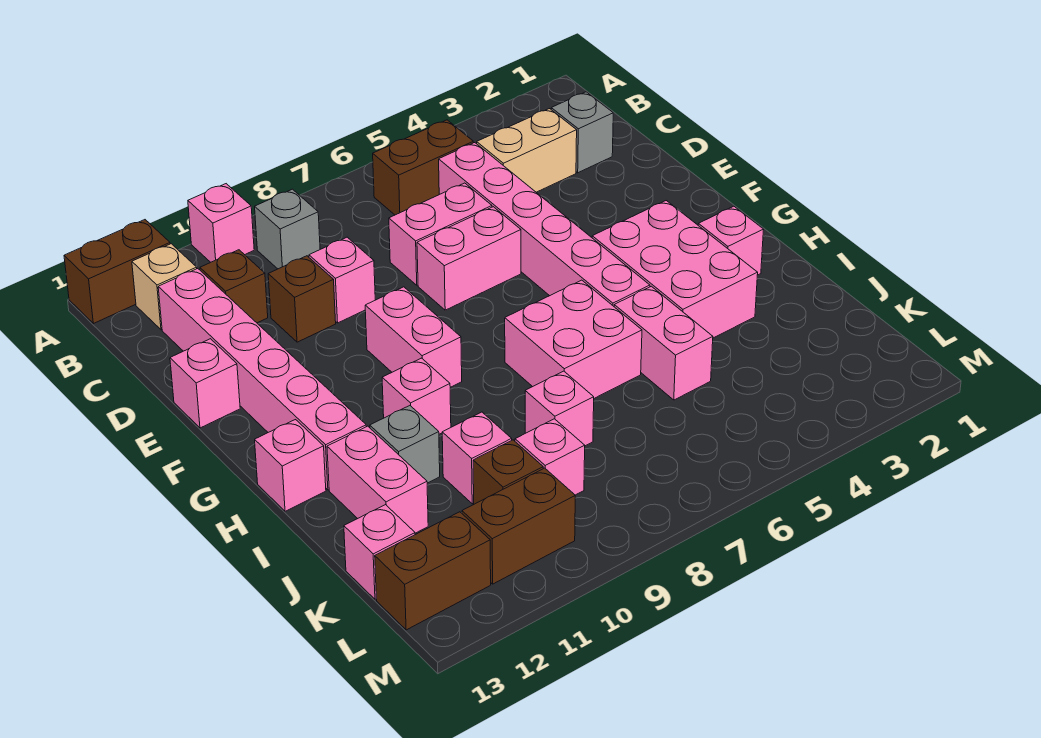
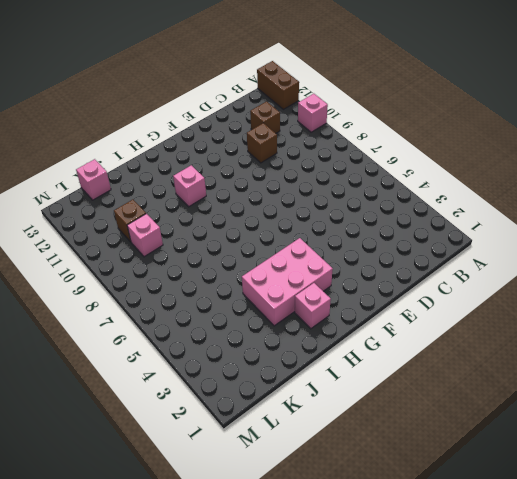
none -> brown 1x2 brick [373,120,473,215]
none -> grey 1x1 brick [255,189,320,269]
none -> tan 1x1 brick [132,244,197,330]
none -> grey 1x1 brick [551,92,613,173]

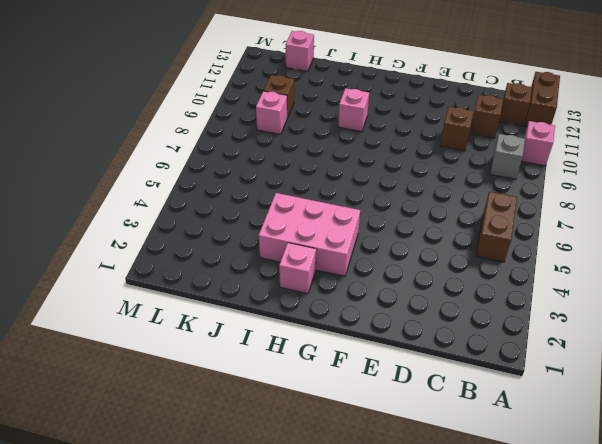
brown 1x1 brick [499,83,532,126] -> tan 1x1 brick [132,244,197,330]
none -> grey 1x1 brick [551,92,613,173]
none -> tan 1x2 brick [477,109,577,192]
none -> pink 1x6 brick [439,143,650,306]
none -> pink 1x6 brick [158,269,366,490]

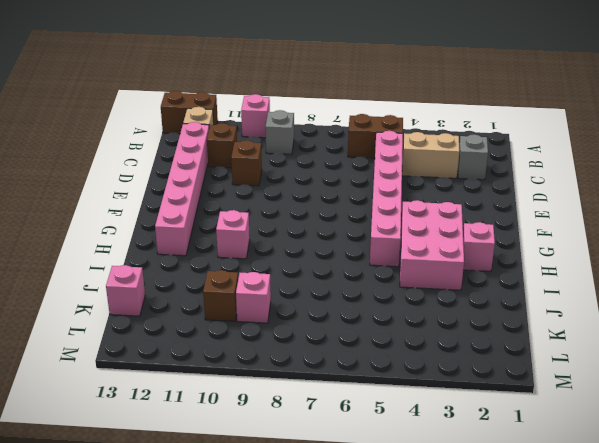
none -> pink 1x2 brick [389,183,492,285]
none -> pink 1x1 brick [309,237,375,323]
none -> pink 1x2 brick [417,207,521,310]
none -> pink 1x1 brick [170,339,240,428]

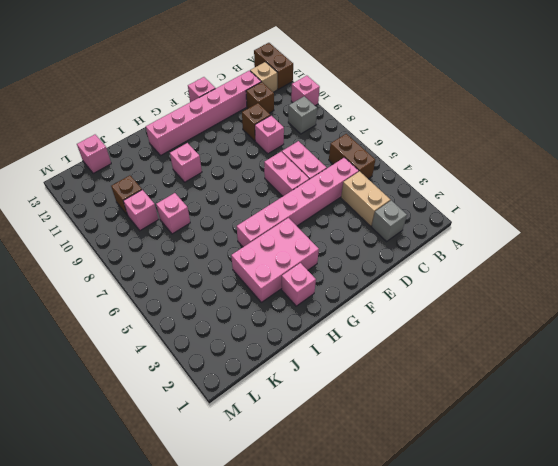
none -> pink 1x2 brick [365,287,462,387]
none -> pink 2x2 brick [505,280,642,398]
none -> pink 1x1 brick [255,420,326,511]
none -> pink 1x2 brick [614,286,713,400]

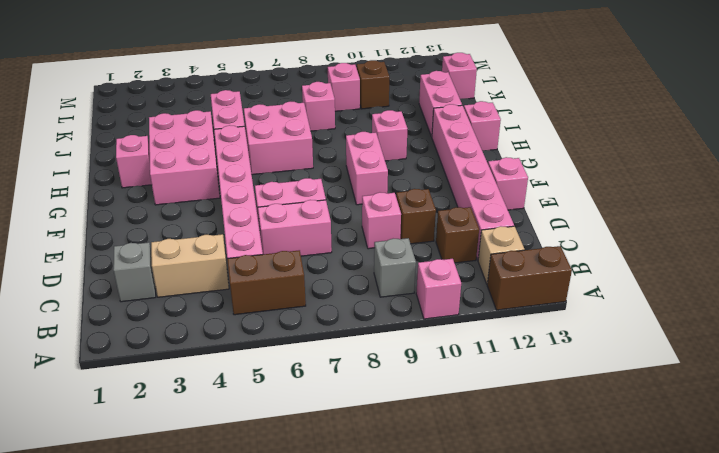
none -> grey 1x1 brick [370,406,440,483]
none -> pink 1x1 brick [442,412,512,504]
none -> brown 1x2 brick [462,468,575,584]
none -> brown 1x2 brick [375,512,491,630]

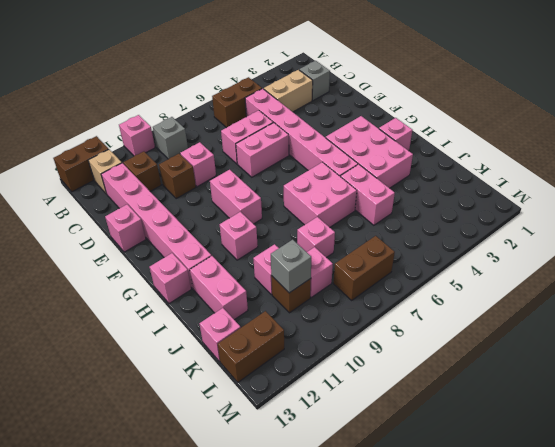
grey 1x1 brick [271,240,311,293] -> grey 1x1 brick moved to [370,406,440,483]
brown 1x2 brick [333,236,395,300] -> brown 1x2 brick moved to [462,468,575,584]

